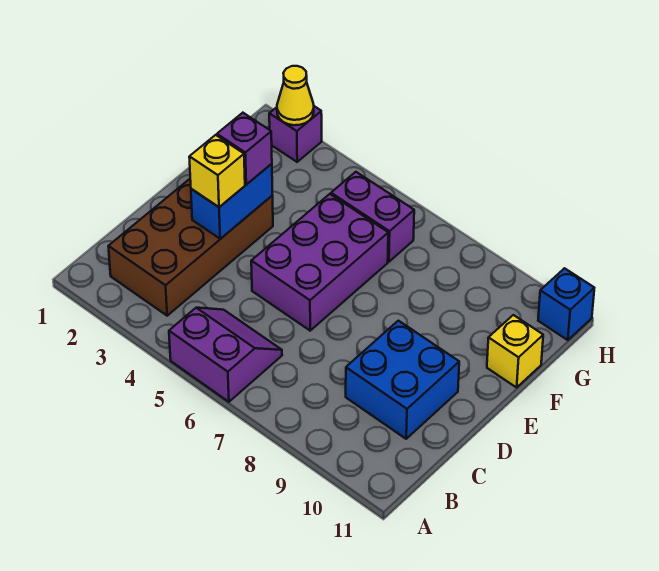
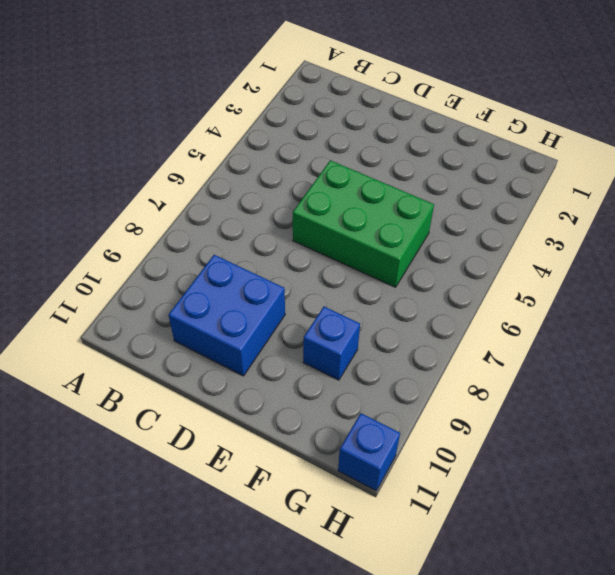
green 2x3 brick [293,160,434,287] -> purple 2x3 brick [251,194,388,331]
blue 1x1 brick [303,307,360,380] -> none
none -> purple 2x2 slope [169,308,282,402]
none -> brown 2x4 brick [108,179,273,316]
none -> yellow 1x1 brick [487,315,543,387]

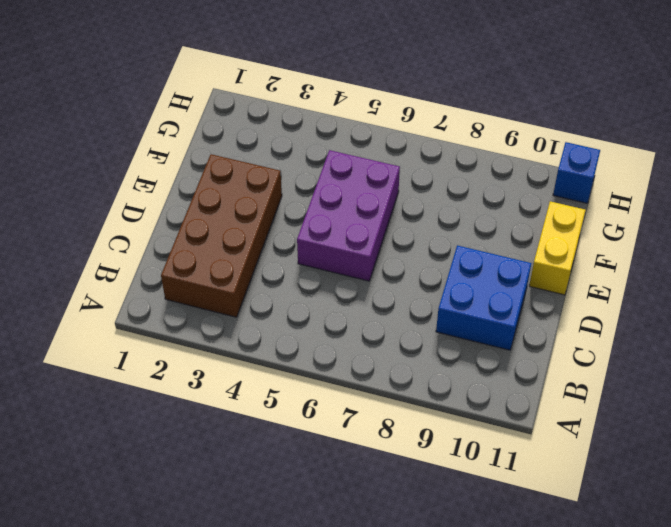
yellow 1x2 brick [529,201,586,295] -> yellow 1x1 brick [487,315,543,387]
none -> purple 2x2 slope [169,308,282,402]
none -> purple 1x2 brick [331,172,414,262]
none -> purple 1x1 brick [269,106,322,162]

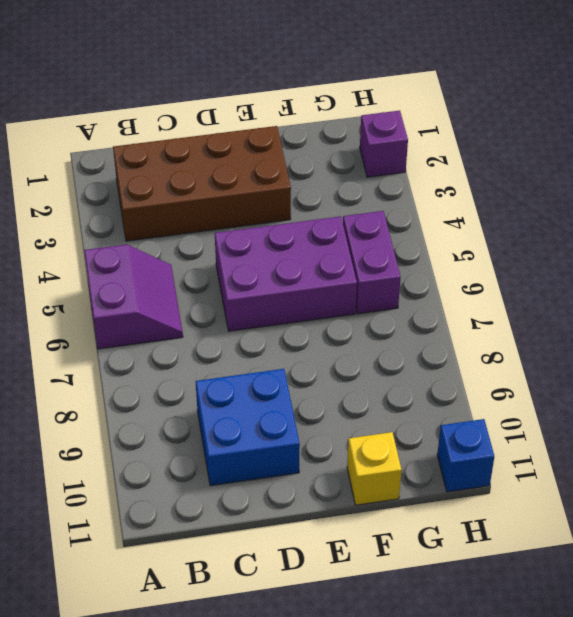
none -> blue 1x2 brick [191,164,272,239]
none -> yellow 1x1 cone [277,66,314,125]
none -> yellow 1x1 brick [189,135,245,207]

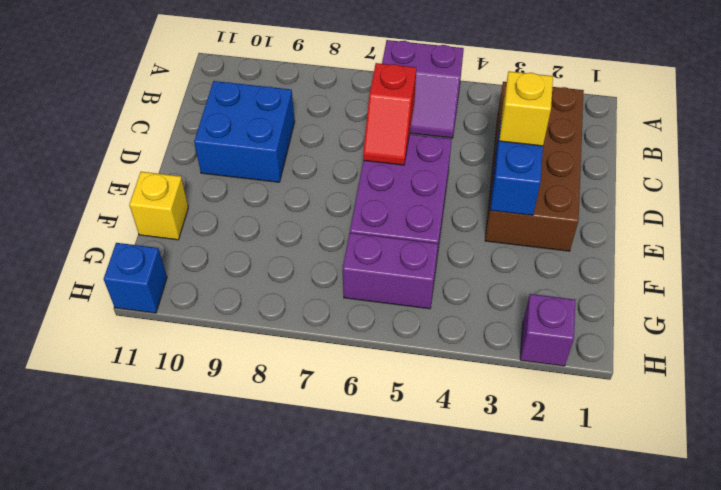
red 1x2 slope [363,63,416,165] -> none
none -> yellow 1x1 cone [277,66,314,125]
none -> purple 1x1 brick [217,113,272,185]

